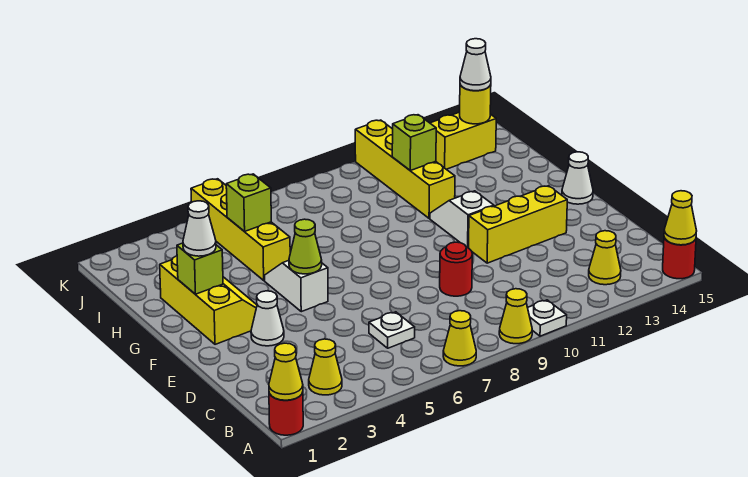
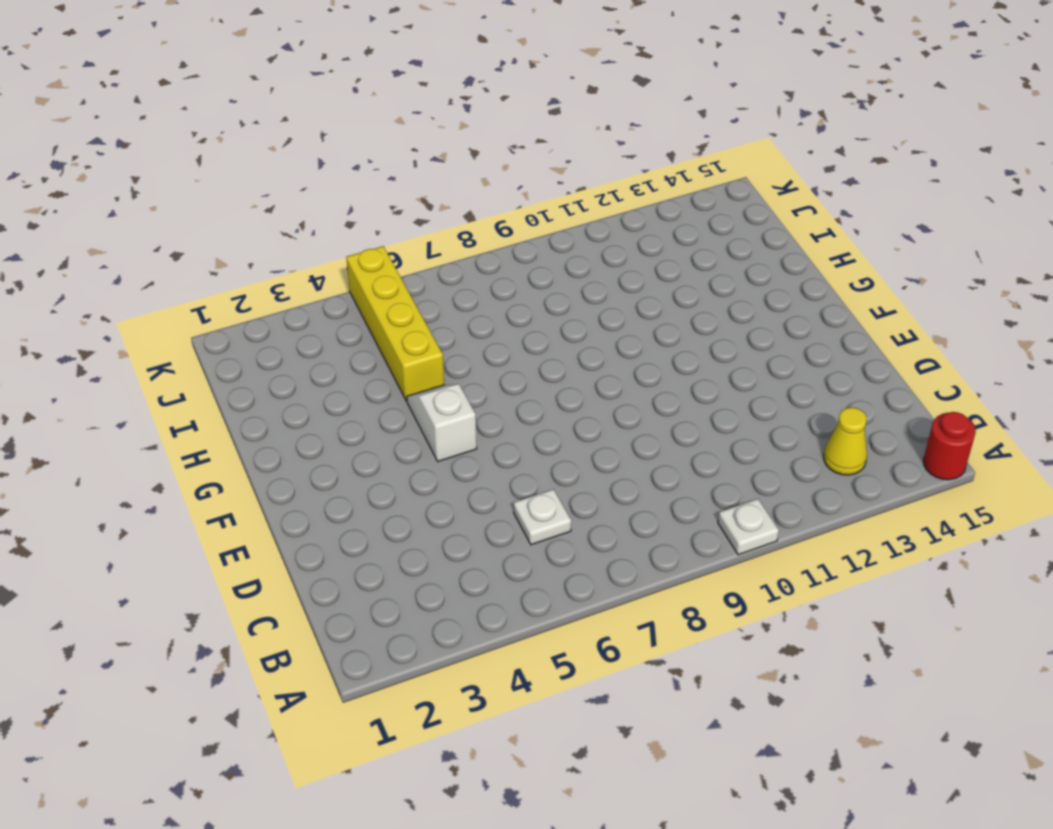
none -> red 1x1 round brick [269,392,303,435]
none -> yellow 1x1 cone [443,311,476,366]
none -> yellow 1x1 cone [499,289,532,344]

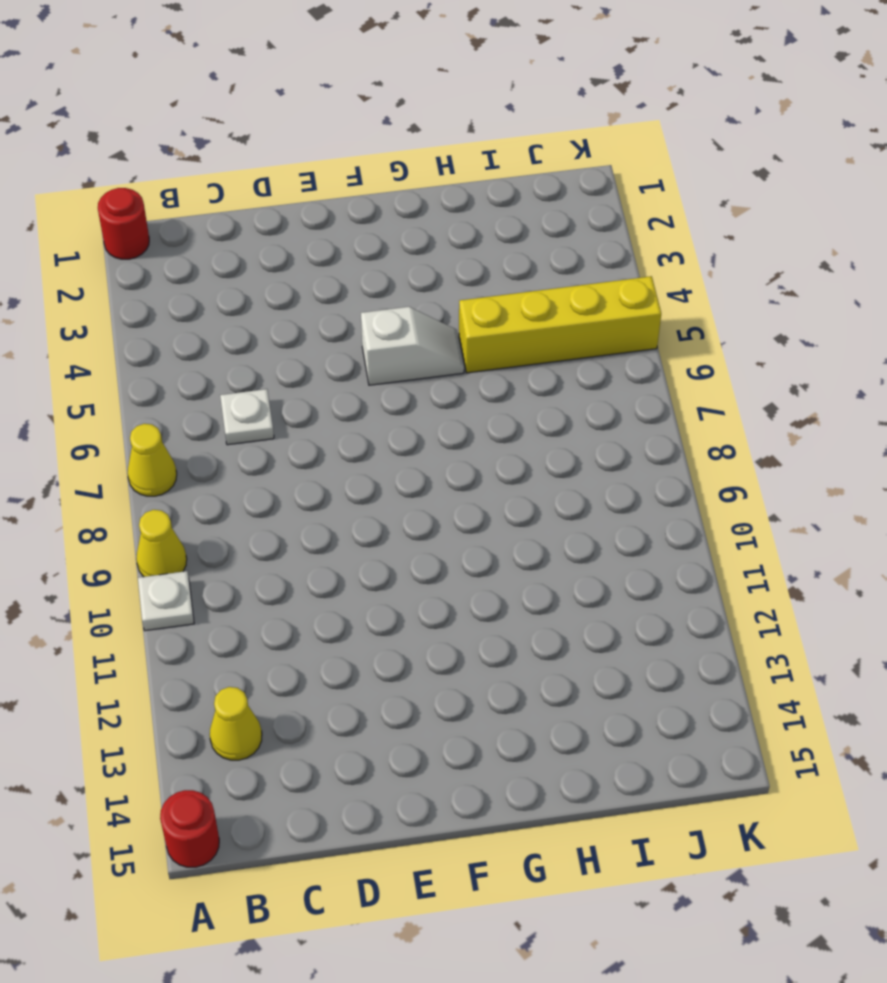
none -> yellow 1x1 cone [309,339,342,395]
none -> red 1x1 round brick [440,242,472,296]
none -> white 1x1 cone [251,291,284,346]

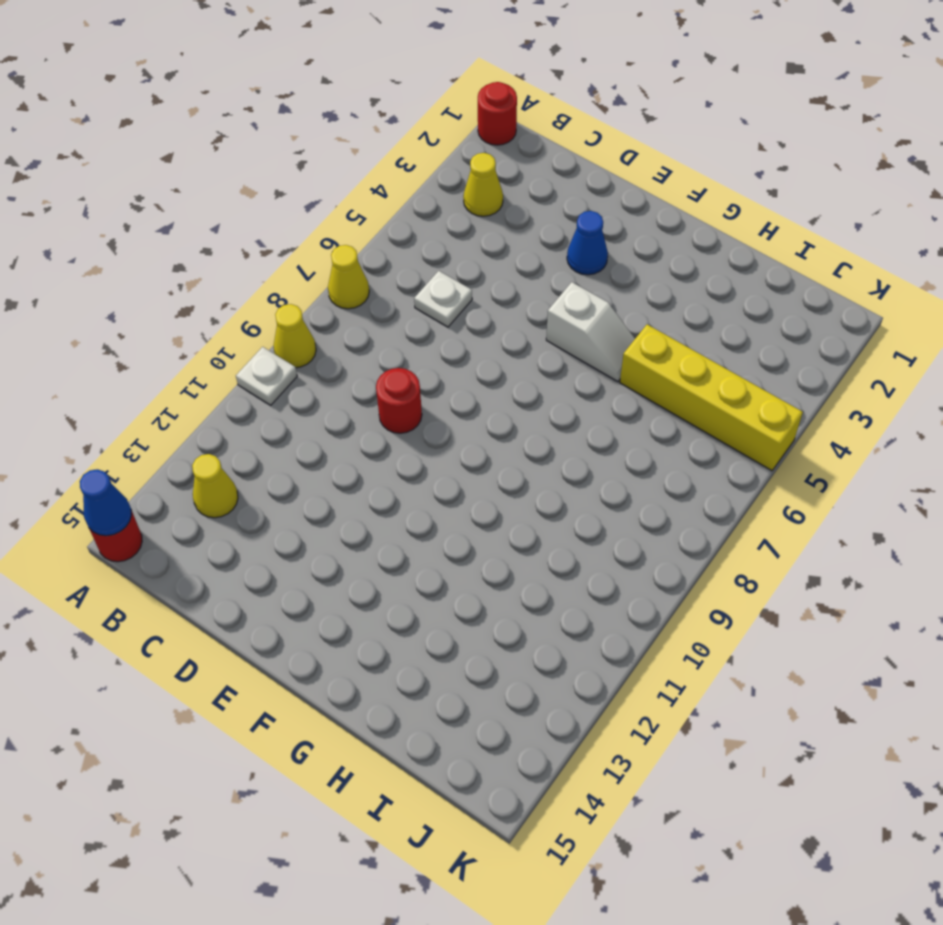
blue 1x1 cone [80,469,132,536] -> yellow 1x1 cone [664,191,697,245]
blue 1x1 cone [567,211,608,275] -> white 1x1 cone [251,291,284,346]
none -> yellow 1x3 brick [469,186,567,263]
none -> yellow 2x3 slope [160,256,257,344]
none -> white 1x2 slope [430,191,494,248]

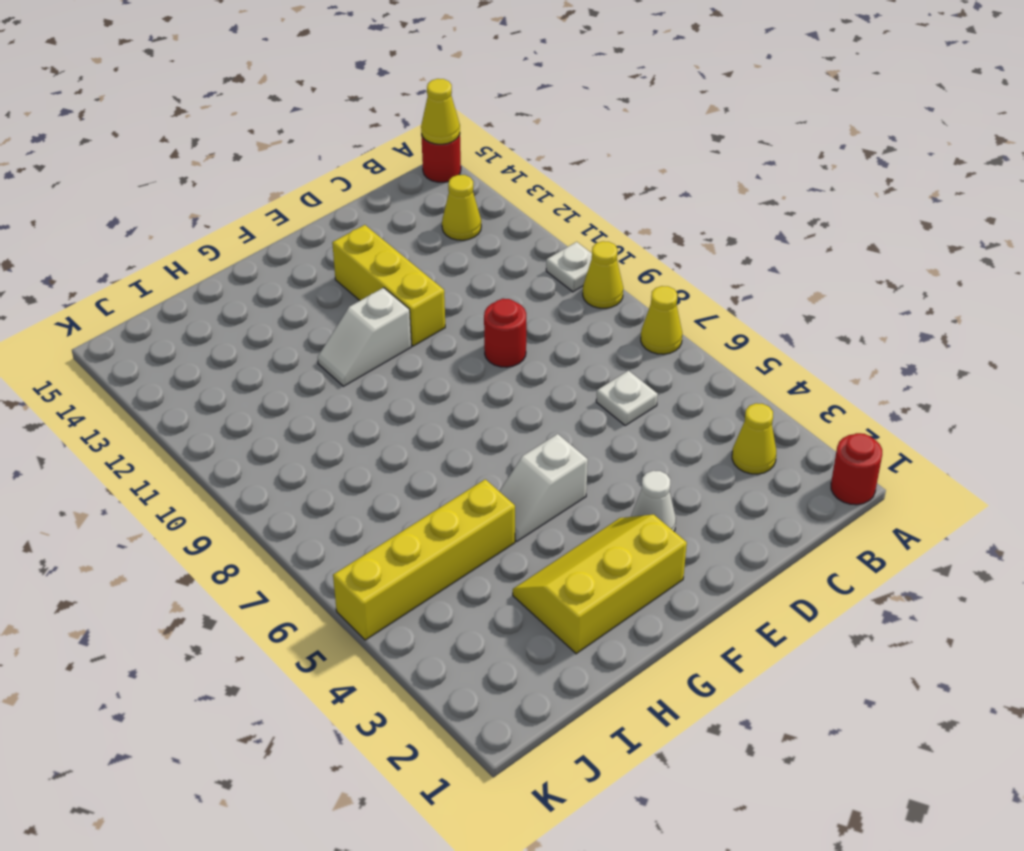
none -> white 1x1 cone [562,152,593,204]
none -> yellow 1x4 brick [355,120,455,218]
none -> yellow 1x2 brick [430,112,496,169]

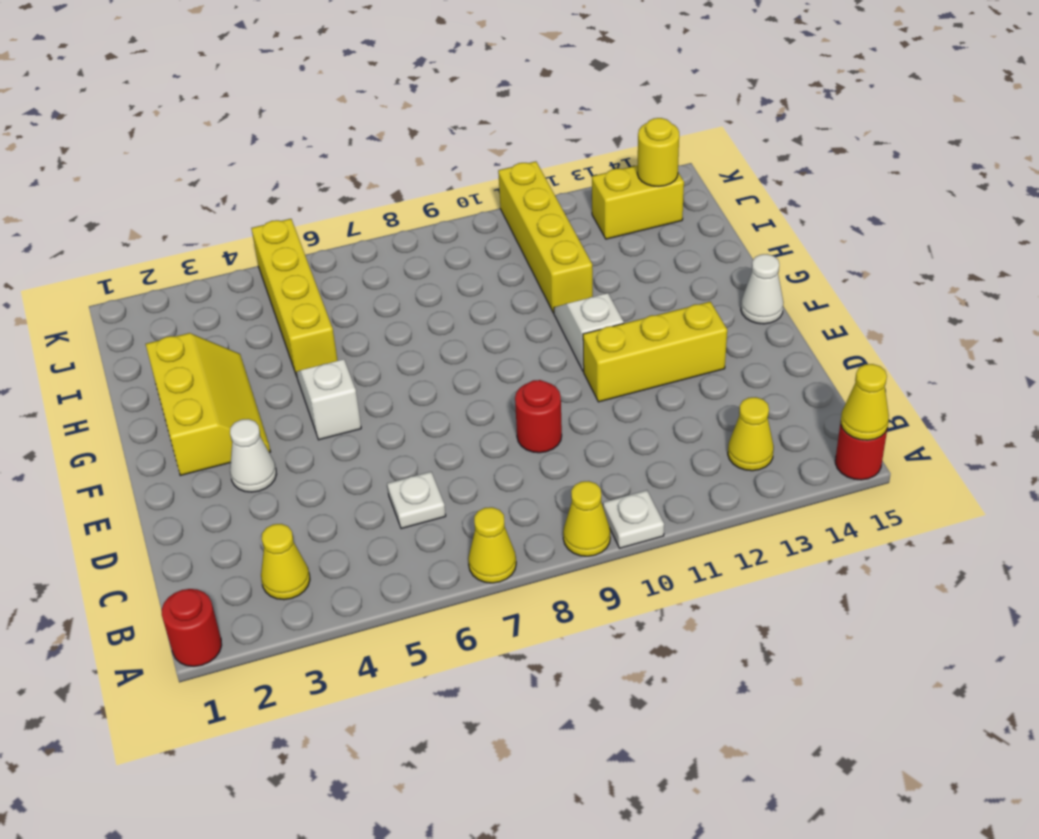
none -> yellow 1x1 cone [269,343,303,400]
none -> lime 1x1 cone [289,219,322,274]
none -> lime 1x1 brick [177,243,223,294]

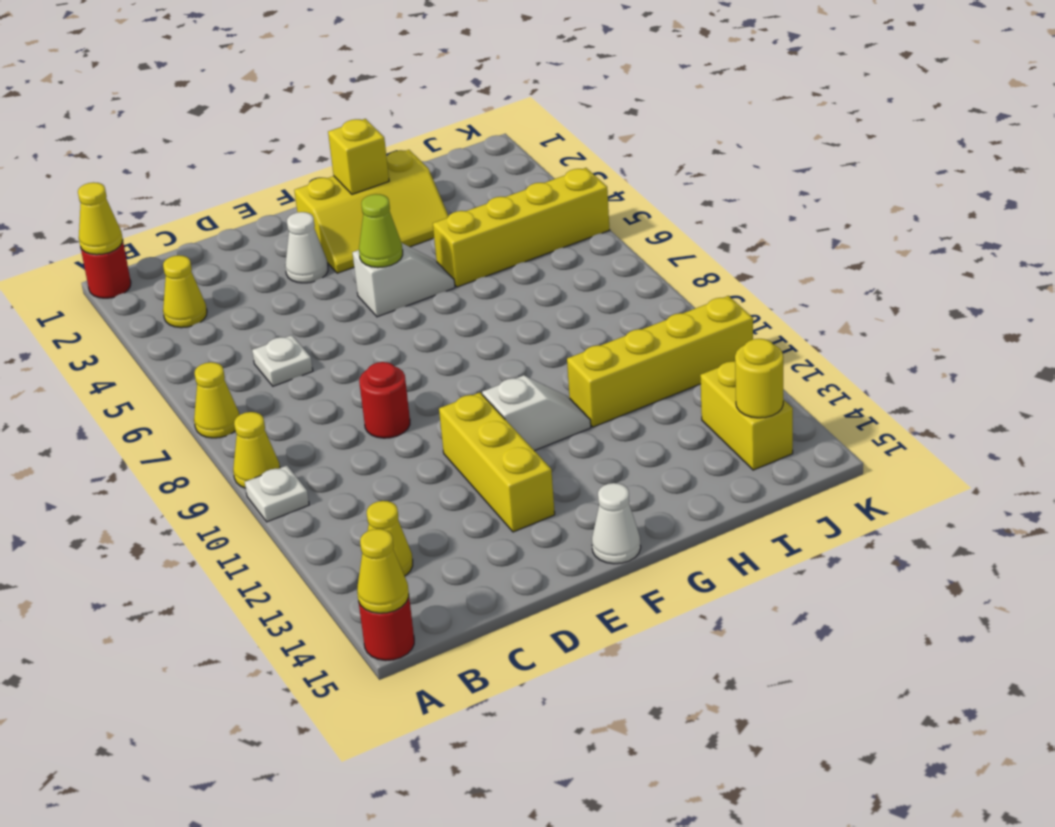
yellow 1x1 brick [328,119,389,194] -> lime 1x1 brick [177,243,223,294]
none -> lime 1x1 brick [226,174,271,232]
none -> lime 1x1 brick [392,115,436,171]
none -> white 1x1 cone [183,201,216,256]

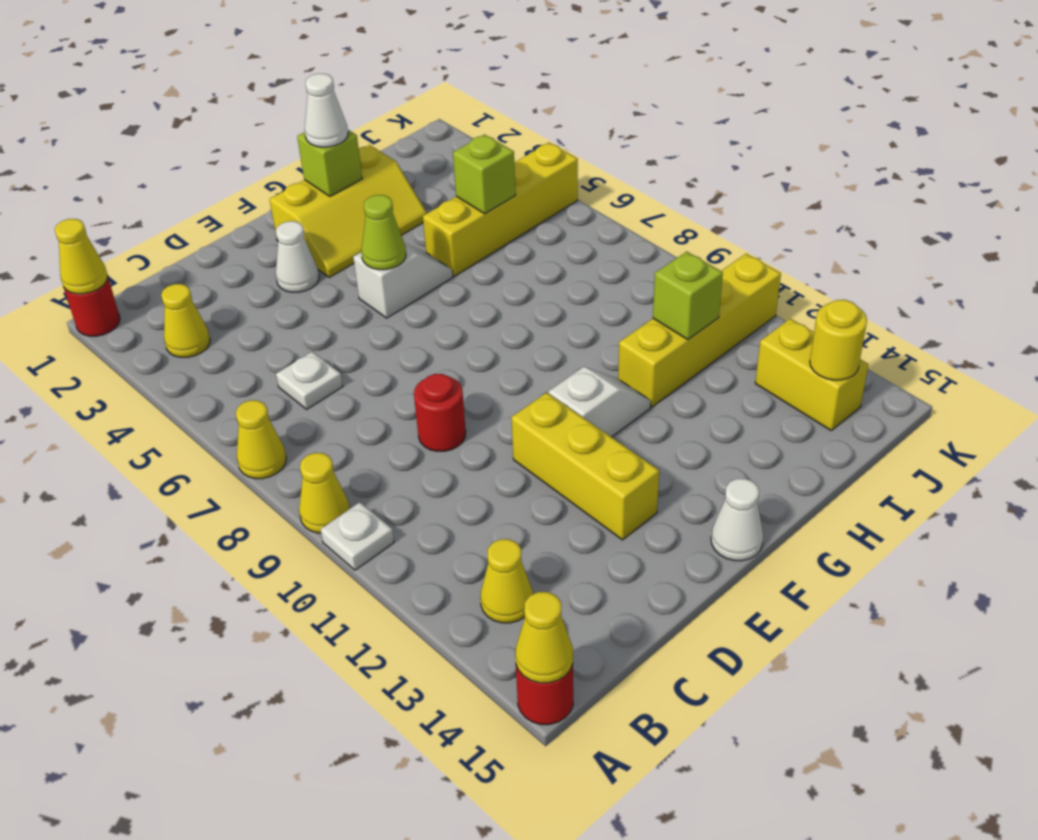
none -> white 1x1 cone [460,39,491,91]

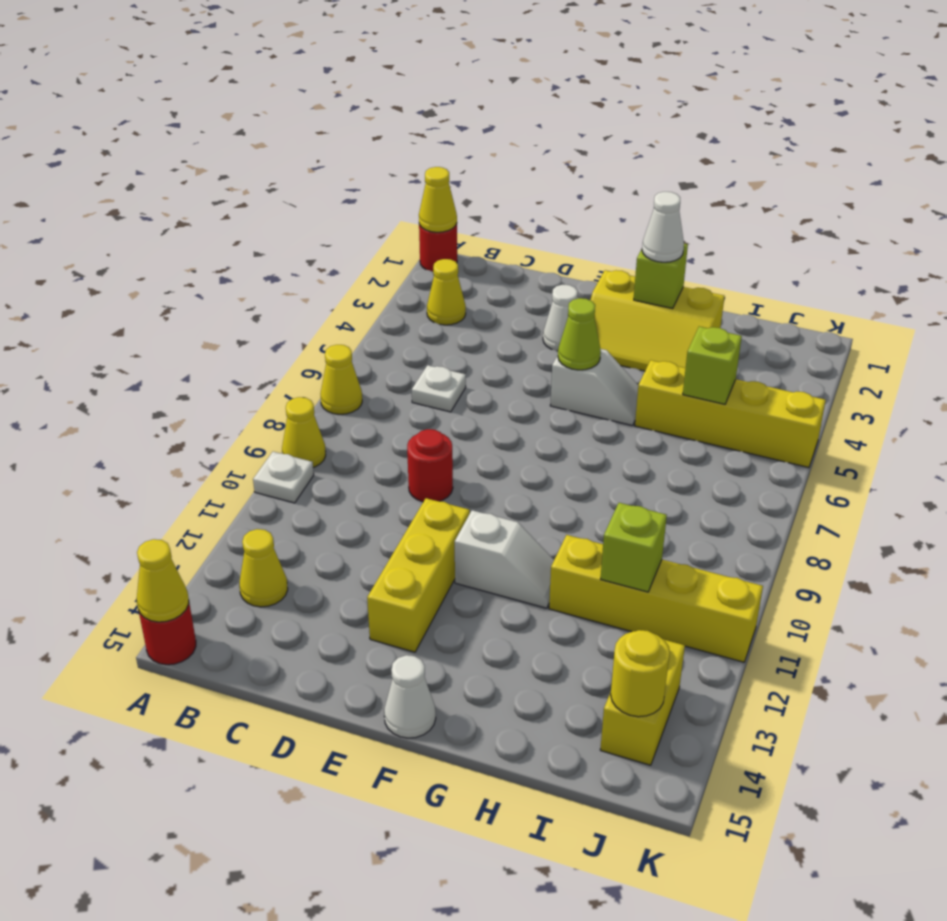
none -> white 1x1 cone [460,39,491,91]

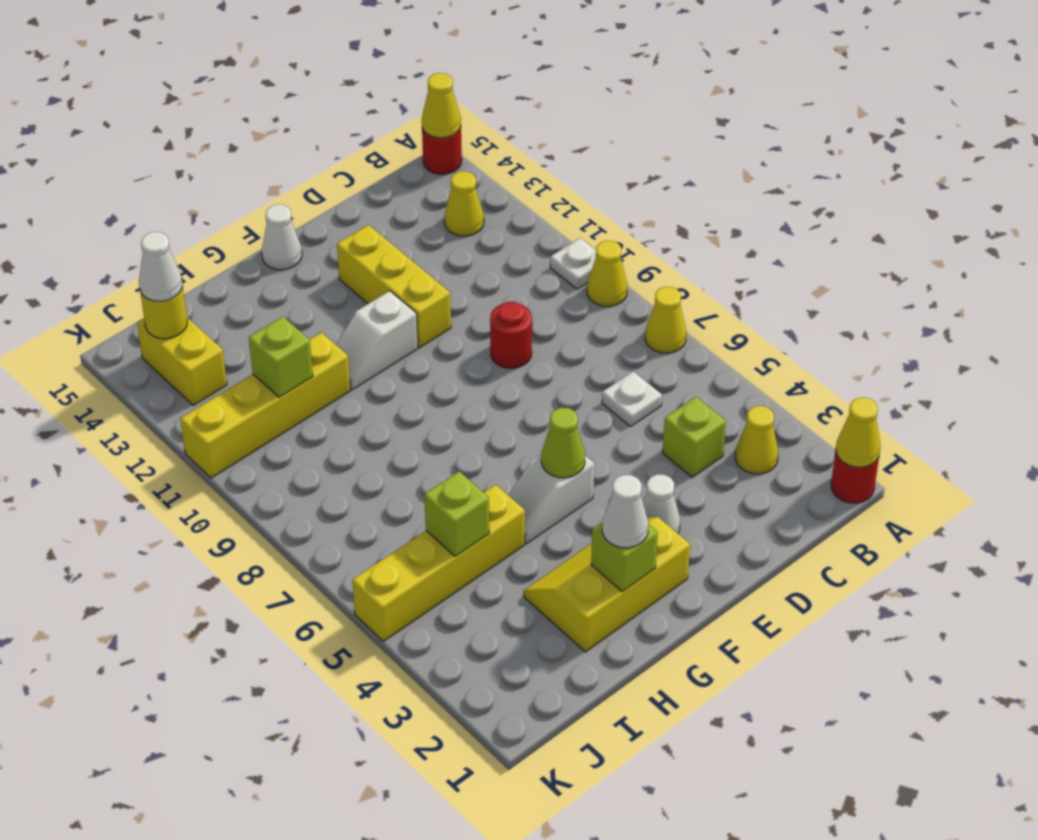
lime 1x1 brick [663,397,726,477] -> none

